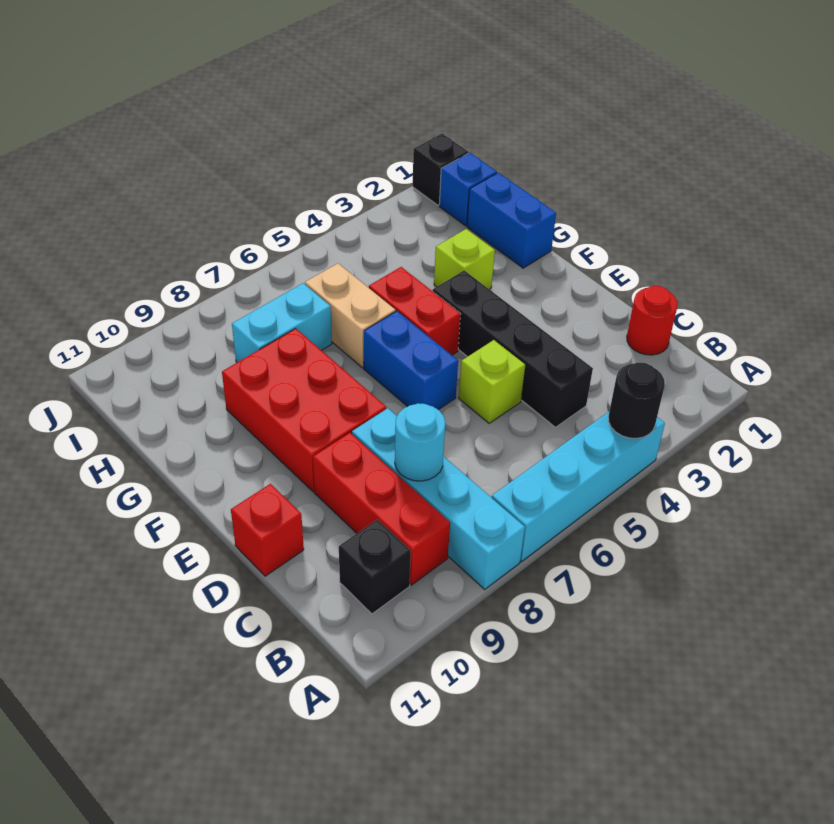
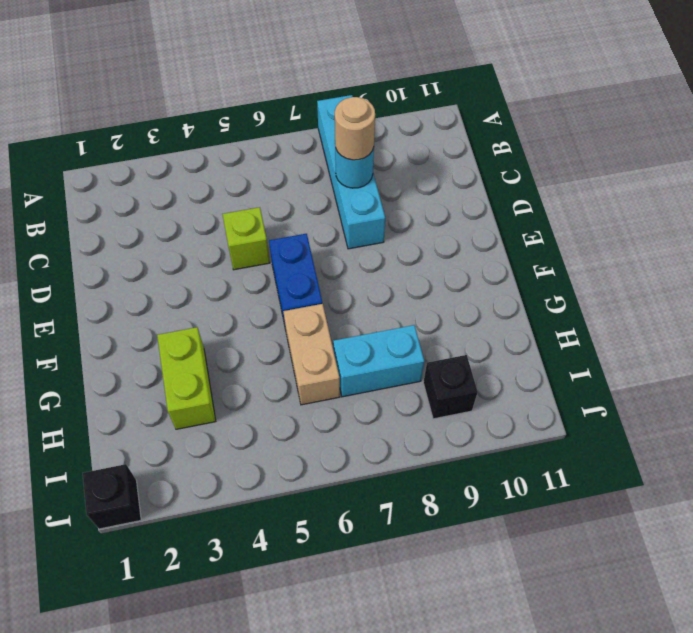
tan 1x1 round brick [335,97,375,160] -> none
lime 1x2 brick [157,327,216,429] -> lime 1x1 brick [434,229,495,289]
black 1x1 brick [423,355,478,419] -> black 1x1 brick moved to [339,520,411,614]
none -> cyan 1x4 brick [492,412,665,561]
none -> red 1x3 brick [313,433,450,585]
none -> red 1x1 round brick [627,286,678,355]

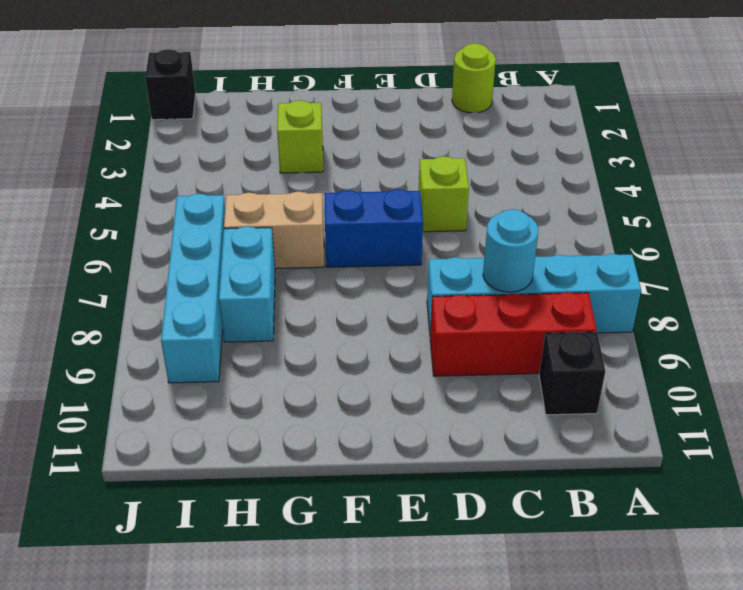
lime 1x1 round brick [452,43,496,113] -> red 1x1 round brick [627,286,678,355]
cyan 1x4 brick [161,194,225,383] -> cyan 1x4 brick moved to [492,412,665,561]
none -> black 1x4 brick [433,271,593,427]
none -> red 1x1 brick [231,484,304,576]
none -> red 2x3 brick [222,328,386,492]

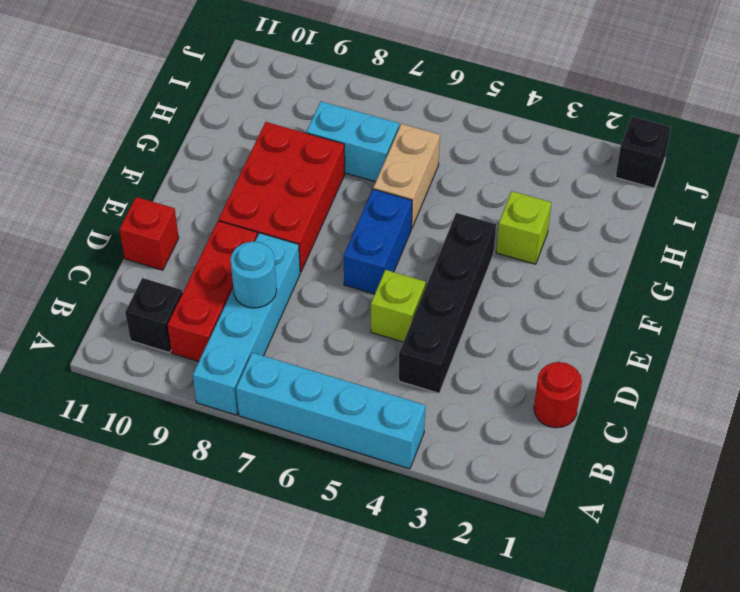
none -> red 1x2 brick [369,267,461,355]
none -> blue 1x2 brick [467,173,556,268]
none -> blue 1x1 brick [439,153,497,226]

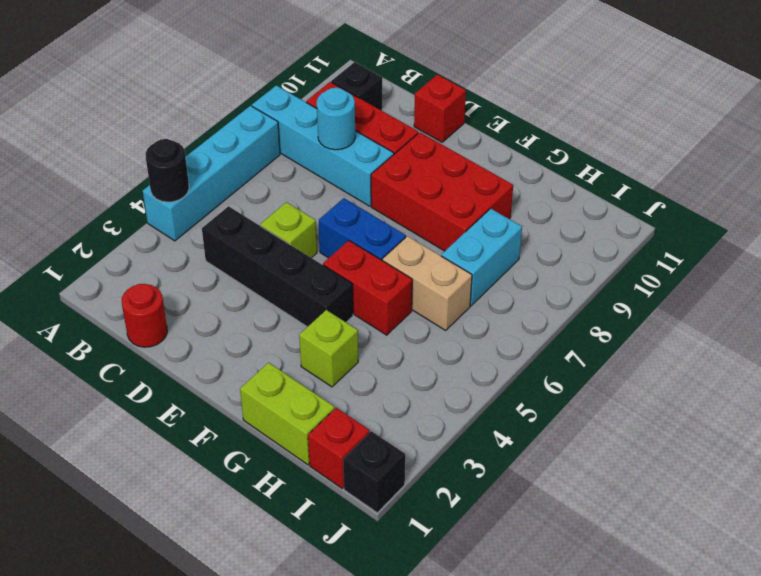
lime 1x2 brick [240,363,335,465] -> blue 1x2 brick [467,173,556,268]
red 1x1 brick [308,408,370,488] -> blue 1x1 brick [439,153,497,226]

